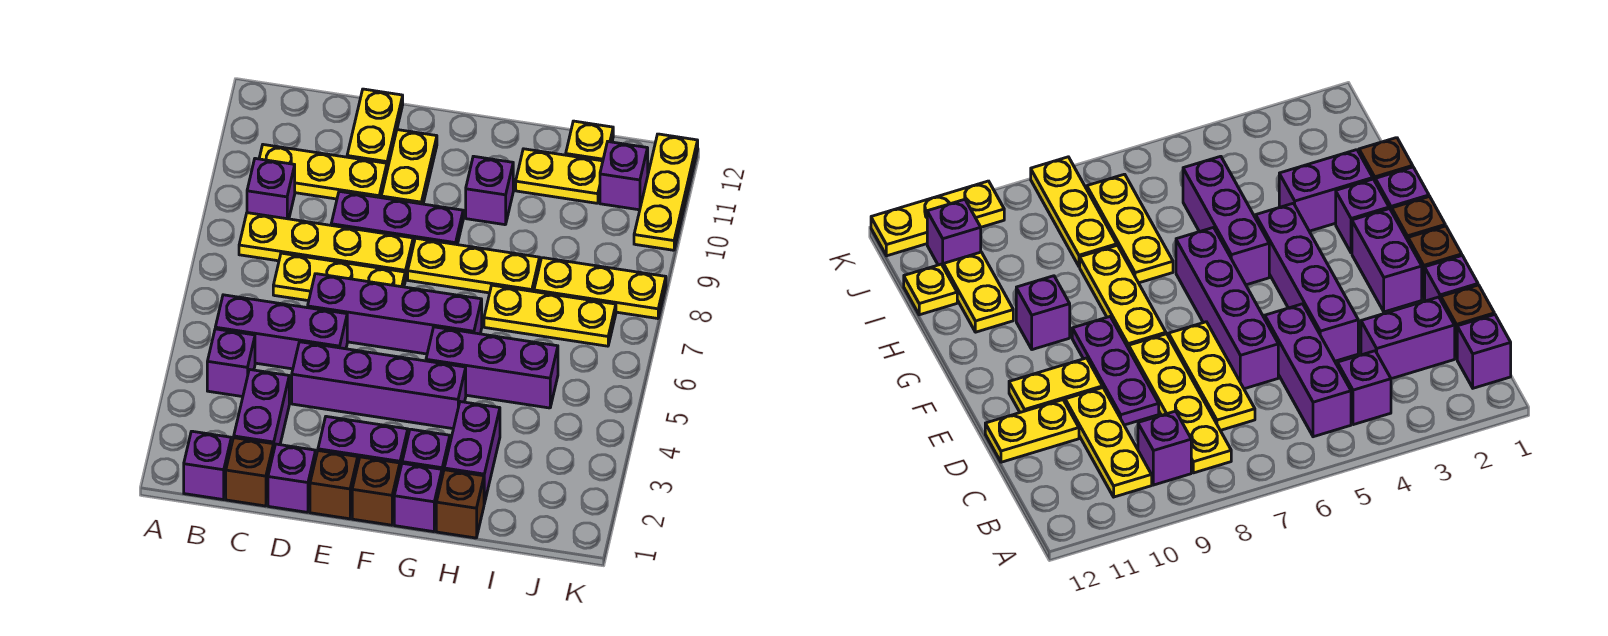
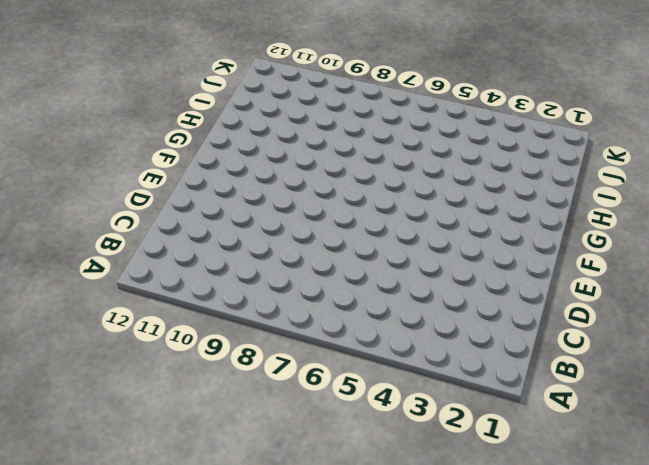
none -> purple 1x1 brick [184,431,231,500]
none -> purple 1x1 brick [207,329,255,397]
none -> purple 1x3 brick [215,295,347,369]
none -> yellow 1x4 plate [239,213,413,280]

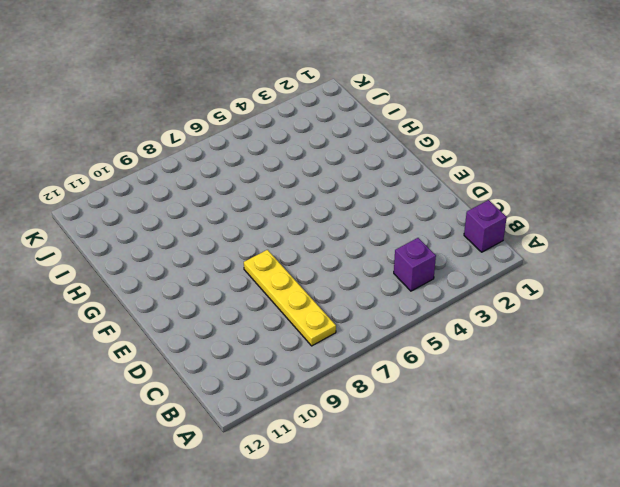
none -> purple 1x3 brick [215,295,347,369]
none -> purple 1x1 brick [247,158,295,219]
none -> yellow 1x3 plate [259,145,387,199]
none -> brown 1x1 brick [226,438,273,506]

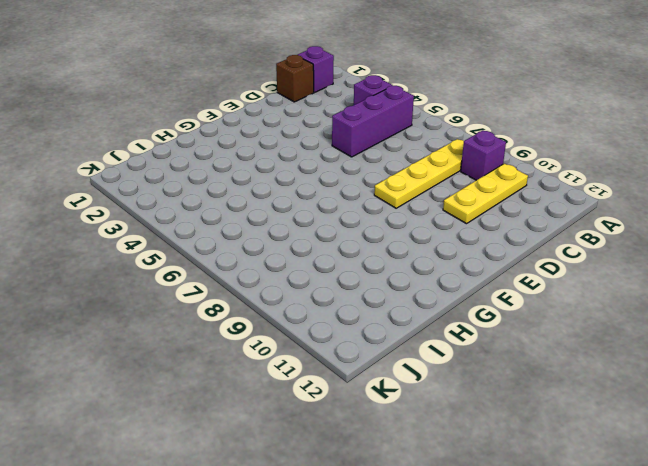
none -> purple 1x2 brick [234,370,289,452]
none -> yellow 1x3 plate [273,253,405,301]
none -> purple 1x1 brick [268,444,316,512]
none -> purple 1x4 brick [292,342,466,429]

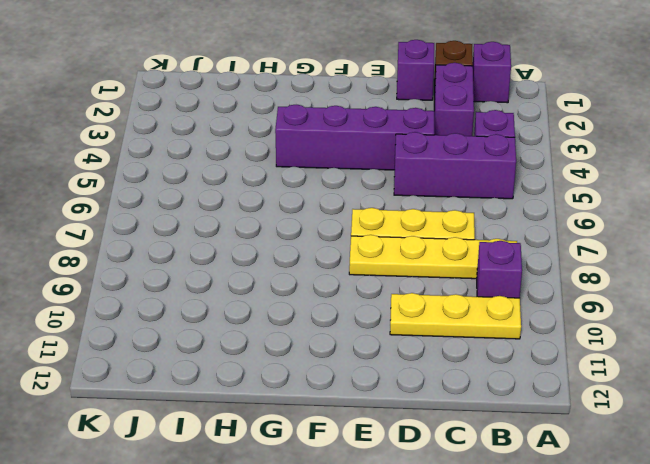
none -> purple 1x4 brick [308,274,482,354]
none -> purple 1x3 plate [331,191,463,245]
none -> yellow 1x2 plate [347,89,403,169]
none -> brown 1x1 brick [310,451,358,519]

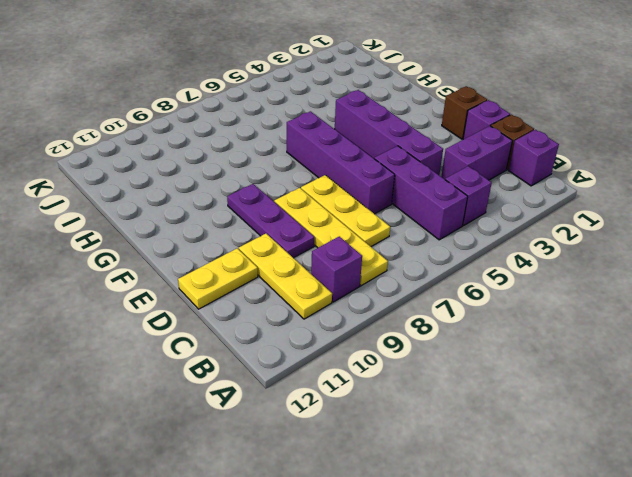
none -> purple 1x2 brick [318,416,408,469]
none -> yellow 1x2 plate [381,130,437,204]
none -> brown 1x1 brick [352,457,400,525]
none -> yellow 1x3 plate [408,238,540,293]

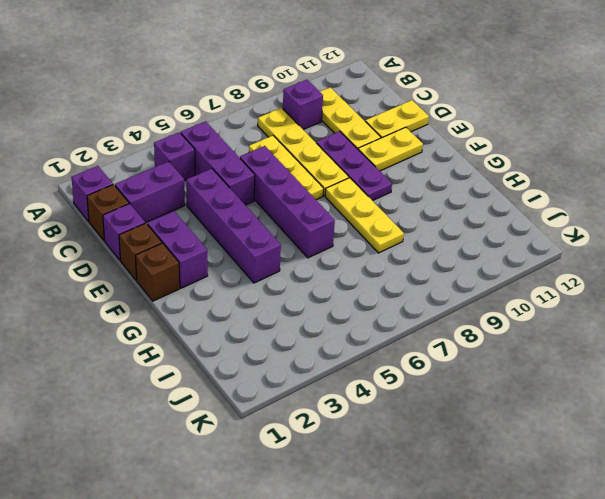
none -> purple 1x1 brick [394,463,442,532]
none -> purple 1x1 brick [402,429,450,476]
none -> purple 1x3 brick [426,327,558,408]
none -> purple 1x1 brick [466,156,513,225]

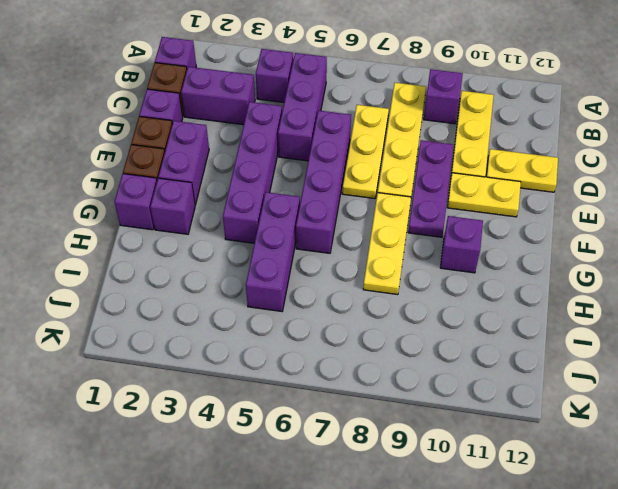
none -> brown 1x1 brick [436,470,484,538]
none -> purple 1x2 brick [444,402,500,504]
none -> yellow 1x3 plate [484,285,616,346]
none -> yellow 1x2 plate [516,149,603,203]

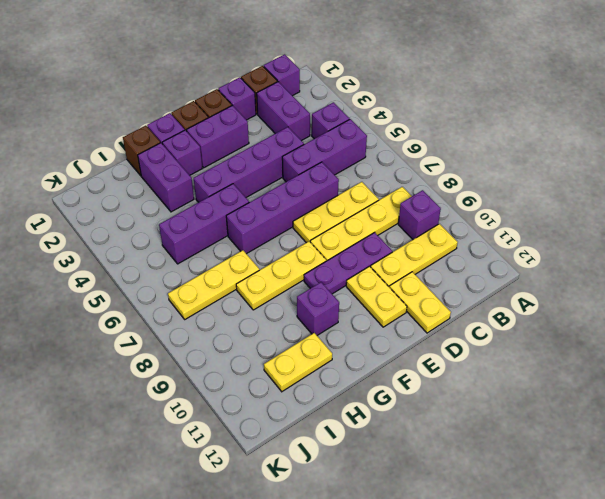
none -> yellow 1x3 plate [534,258,666,319]
none -> yellow 1x1 plate [566,121,613,161]
none -> purple 1x1 brick [600,142,648,210]
none -> yellow 1x3 plate [634,134,698,250]

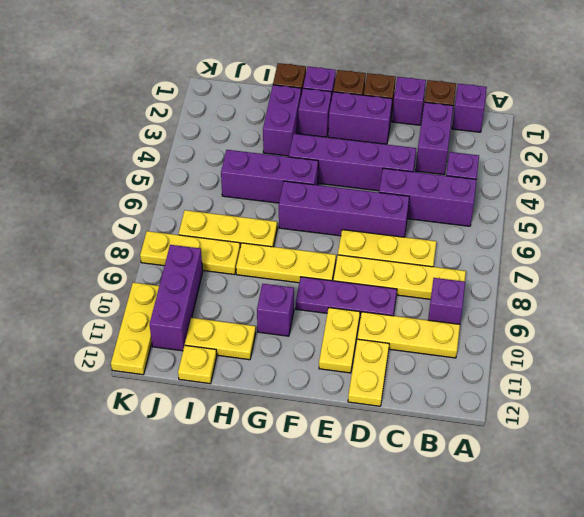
purple 1x3 brick [150,245,203,351] -> purple 1x1 brick [600,142,648,210]

